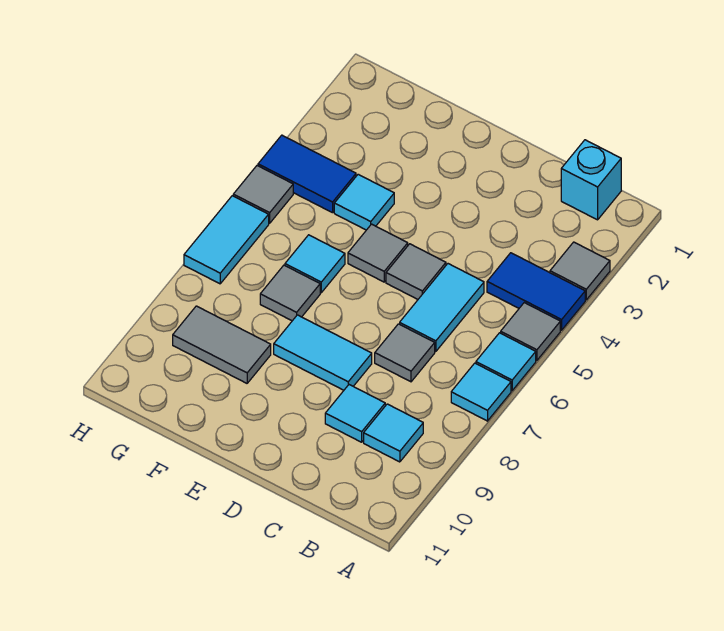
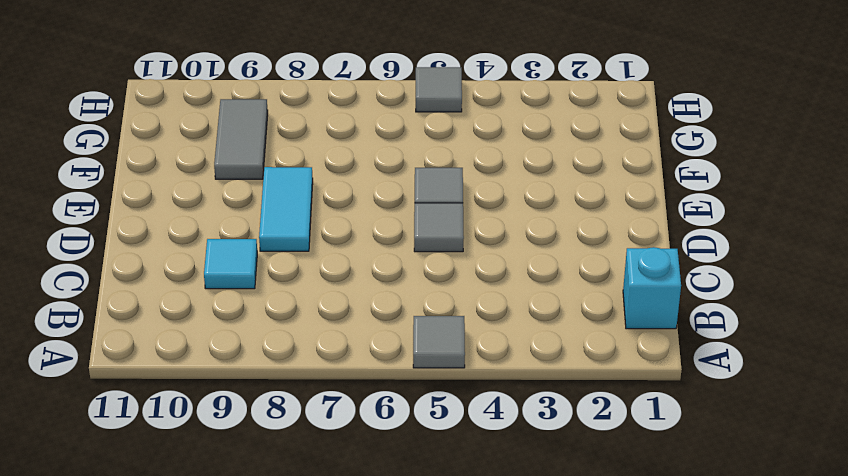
none -> grey 1x1 tile [550,242,610,300]
none -> blue 1x2 tile [487,253,585,330]
none -> cyan 1x1 tile [476,333,536,391]

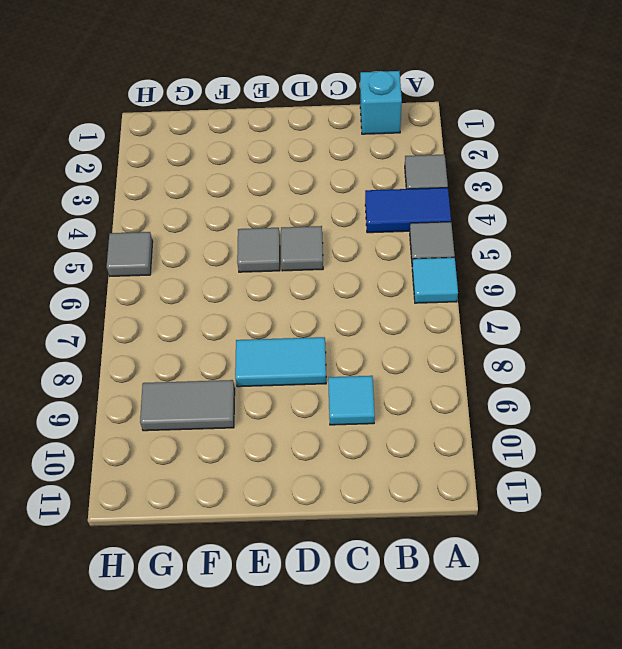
none -> cyan 1x1 tile [451,363,511,421]
none -> cyan 1x1 tile [364,404,423,462]
none -> cyan 1x2 tile [400,264,484,352]

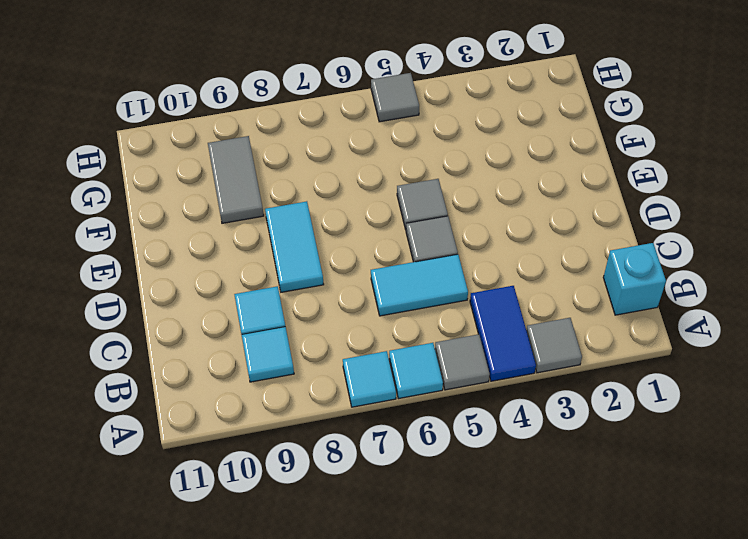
none -> grey 1x1 tile [375,324,435,382]
none -> cyan 1x1 tile [334,174,394,230]
none -> cyan 1x1 tile [285,235,345,293]

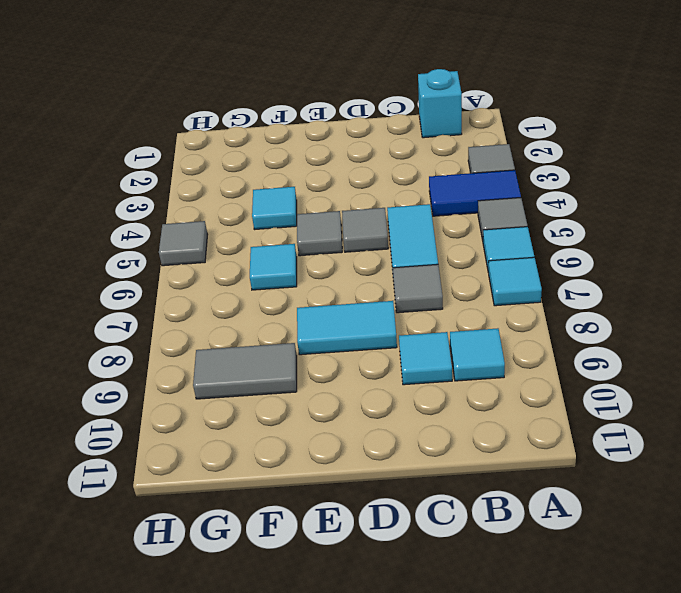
none -> grey 1x1 tile [260,265,320,321]
none -> blue 1x2 tile [258,135,356,213]
none -> cyan 1x2 tile [184,196,269,284]

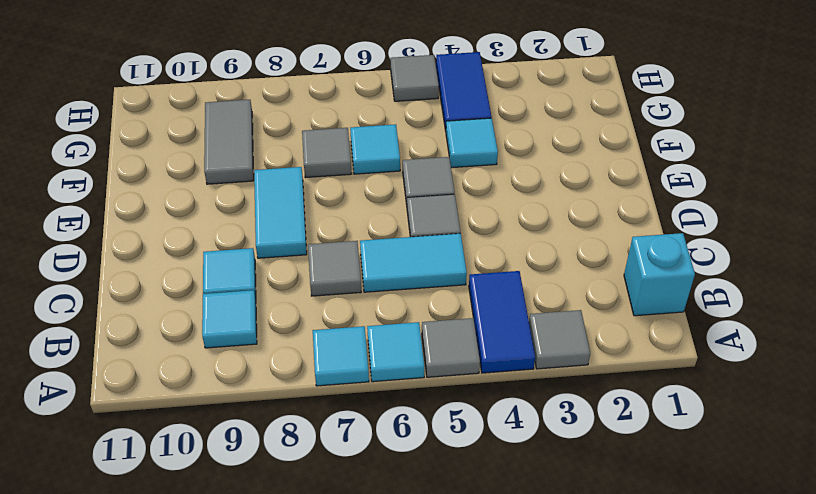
none -> cyan 1x2 tile [184,196,269,284]

